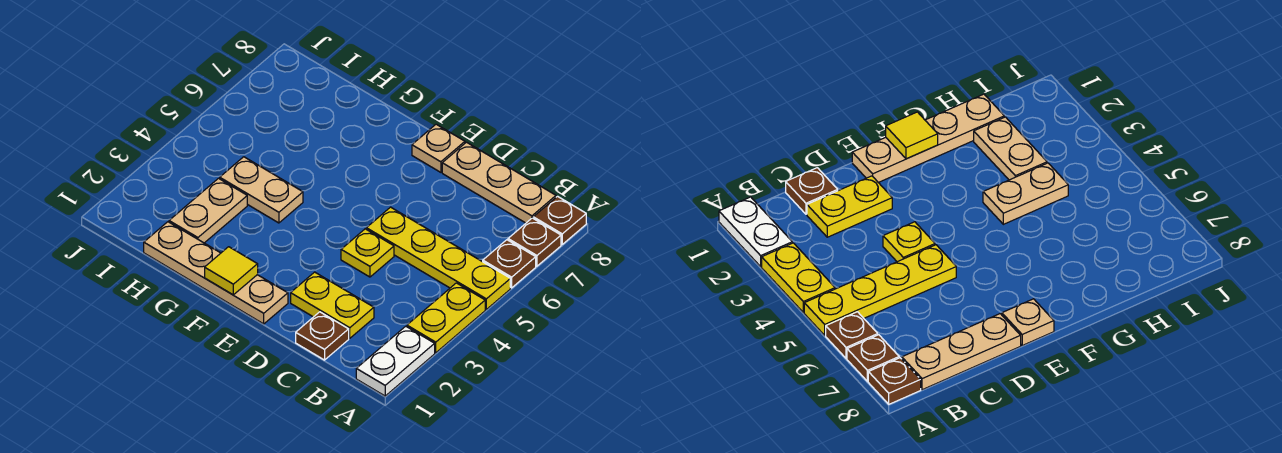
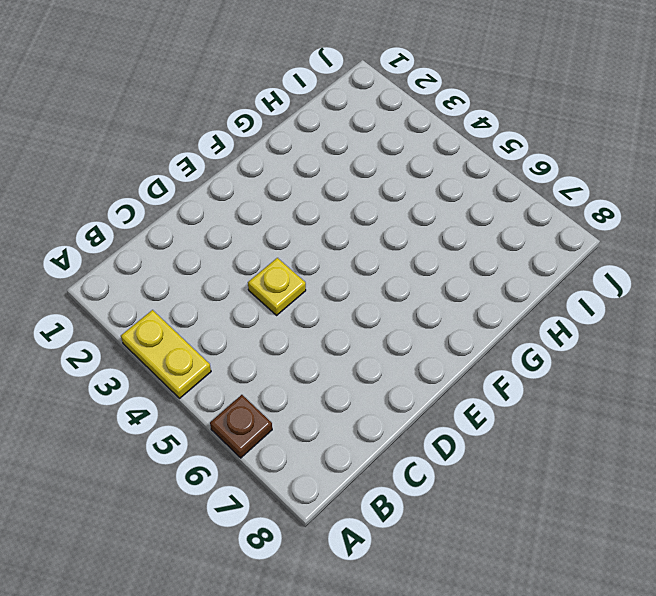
none -> white 1x2 plate [356,326,435,396]
none -> yellow 1x4 plate [366,207,510,309]
none -> brown 1x1 plate [508,218,561,266]

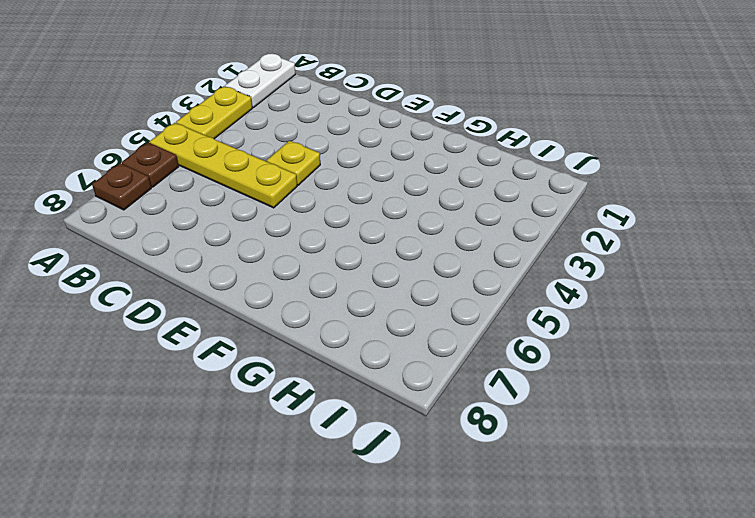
none -> brown 1x1 plate [533,196,586,244]
none -> tan 1x3 plate [442,142,556,223]
none -> brown 1x1 plate [296,312,349,360]

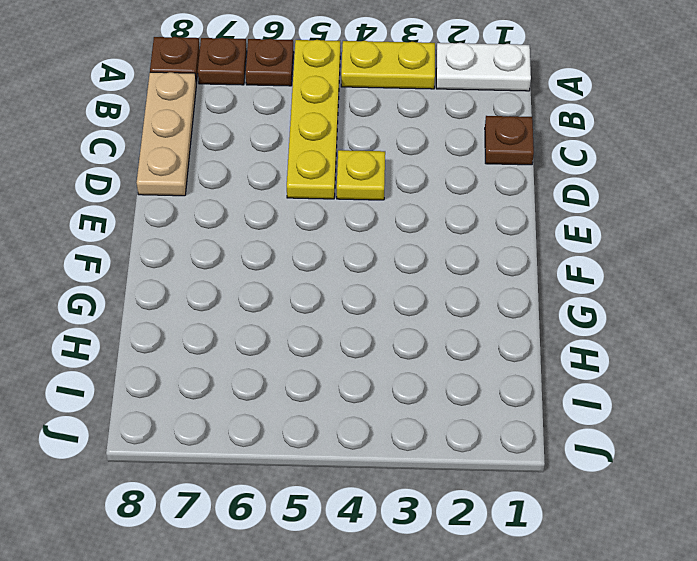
none -> yellow 1x2 plate [291,272,374,338]
none -> tan 1x4 plate [144,222,288,324]
none -> tan 1x1 plate [412,124,465,172]

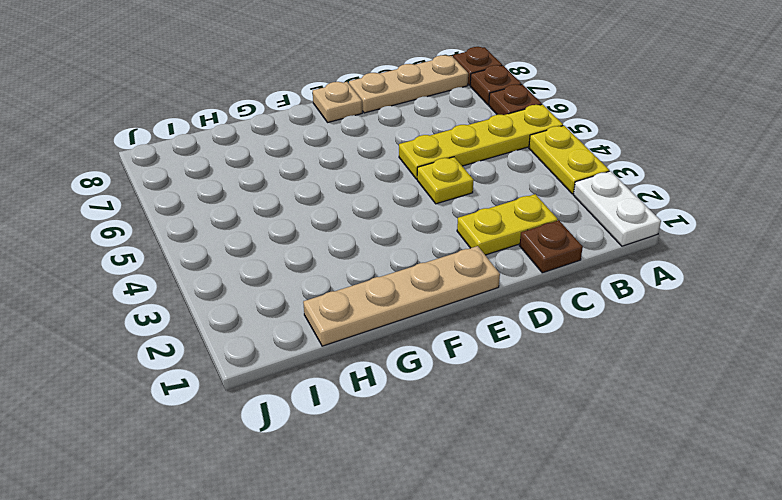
none -> tan 1x2 plate [220,157,303,223]
none -> tan 1x2 plate [169,178,247,243]
none -> yellow 1x1 tile [205,247,258,295]

